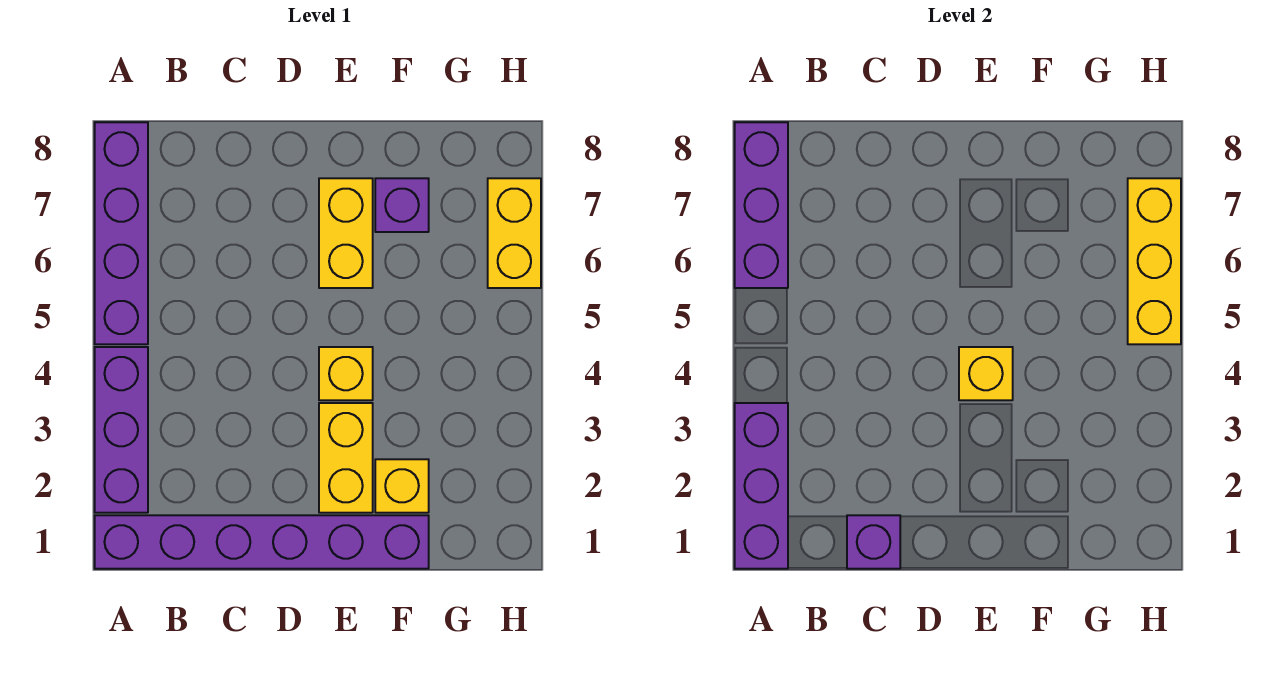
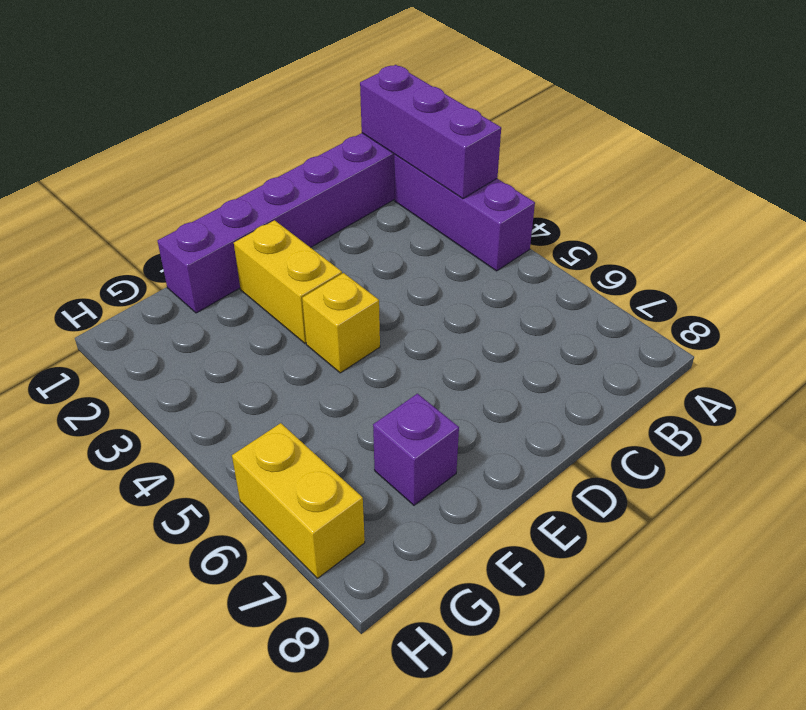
none -> purple 1x4 brick [95,122,148,344]
none -> yellow 1x2 brick [319,178,373,288]
none -> yellow 1x1 brick [375,459,429,513]

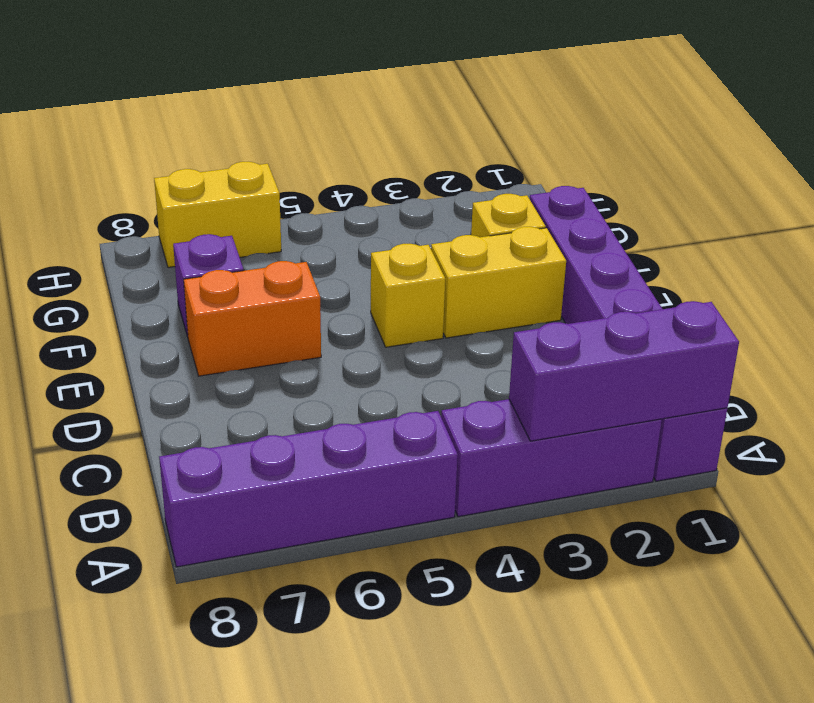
orange 1x2 brick [184,261,321,376] -> yellow 1x2 brick [319,178,373,288]
none -> purple 1x3 brick [735,122,788,288]
none -> purple 1x1 brick [847,515,900,569]
none -> yellow 1x1 brick [959,347,1013,400]

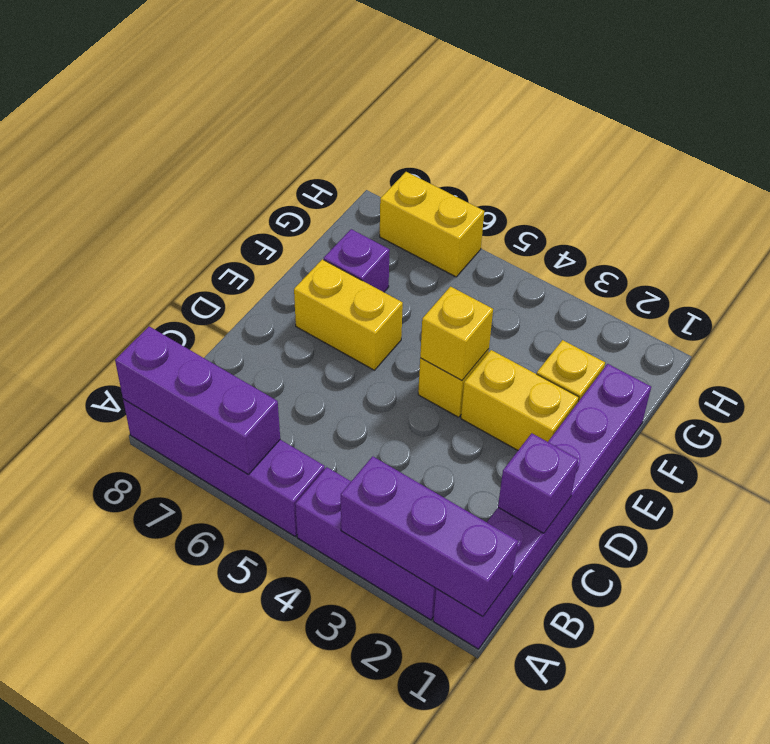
none -> yellow 1x3 brick [1128,178,1181,344]

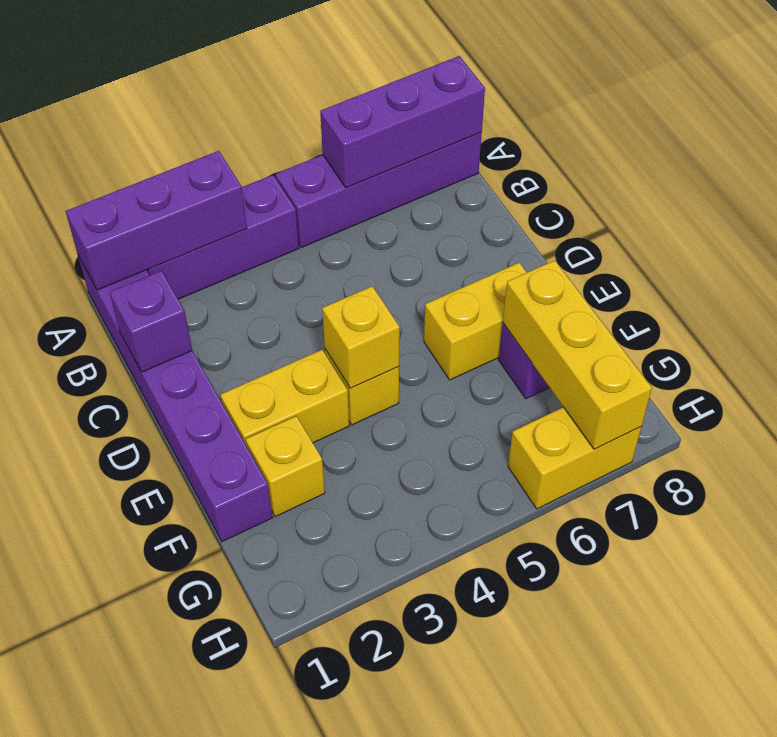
yellow 1x3 brick [503,260,652,449] -> yellow 1x3 brick turned to [1128,178,1181,344]

